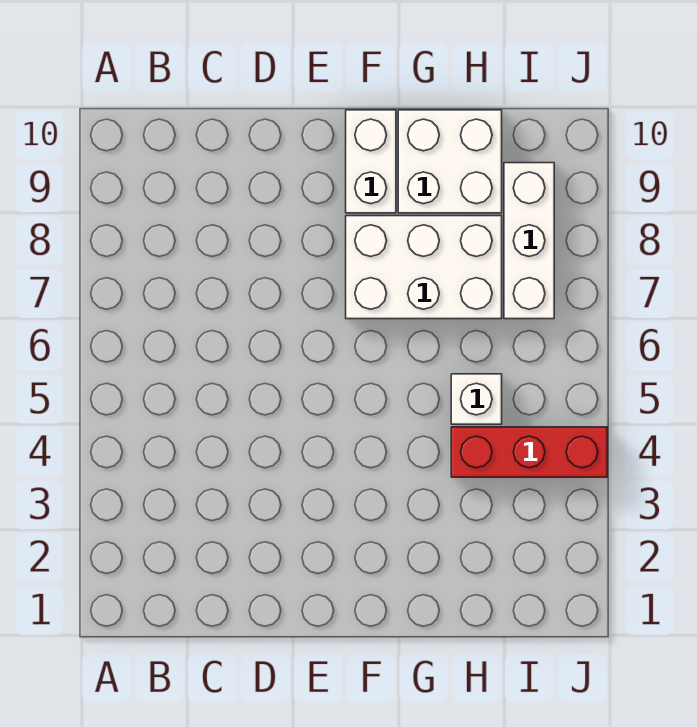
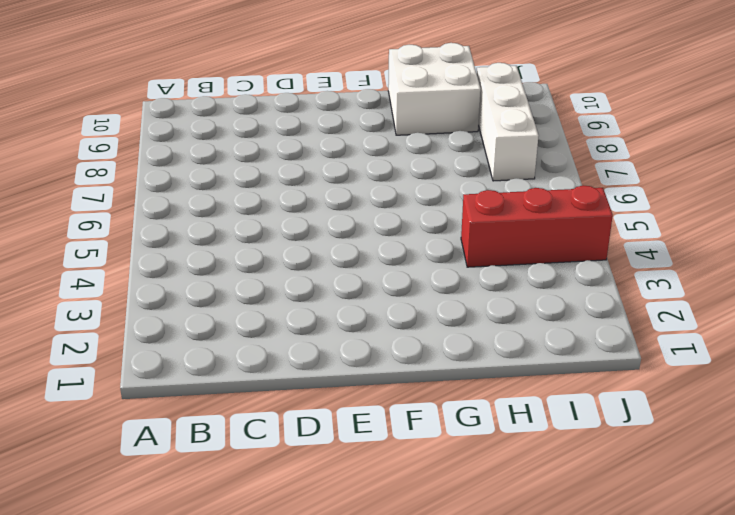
none -> white 2x3 brick [346,216,502,319]
none -> white 1x2 brick [346,110,396,213]

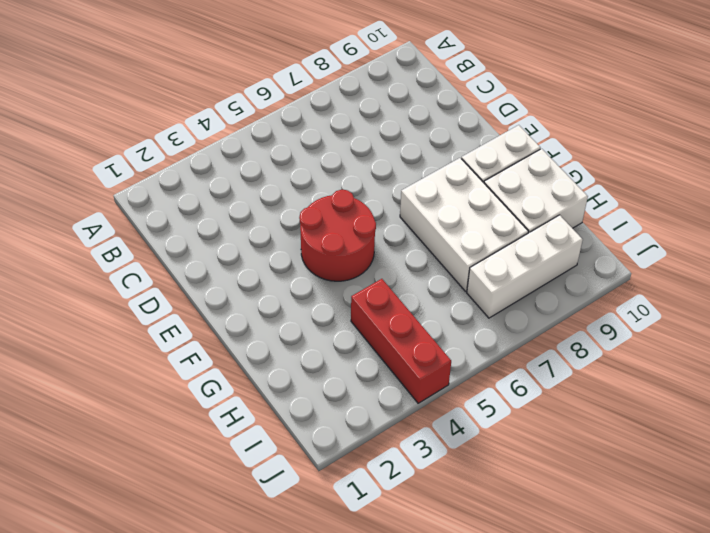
red 2x2 round brick [299,190,376,281] -> none
none -> white 1x1 brick [451,374,502,424]

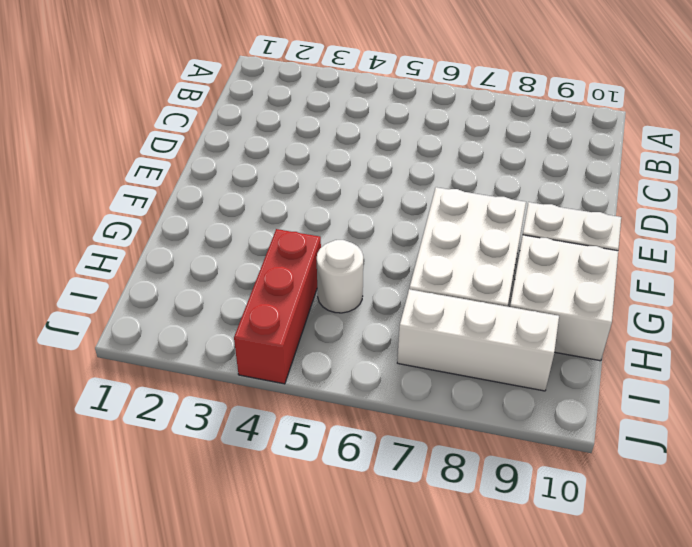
white 1x1 round brick [317,240,363,313] -> white 1x1 brick [451,374,502,424]

